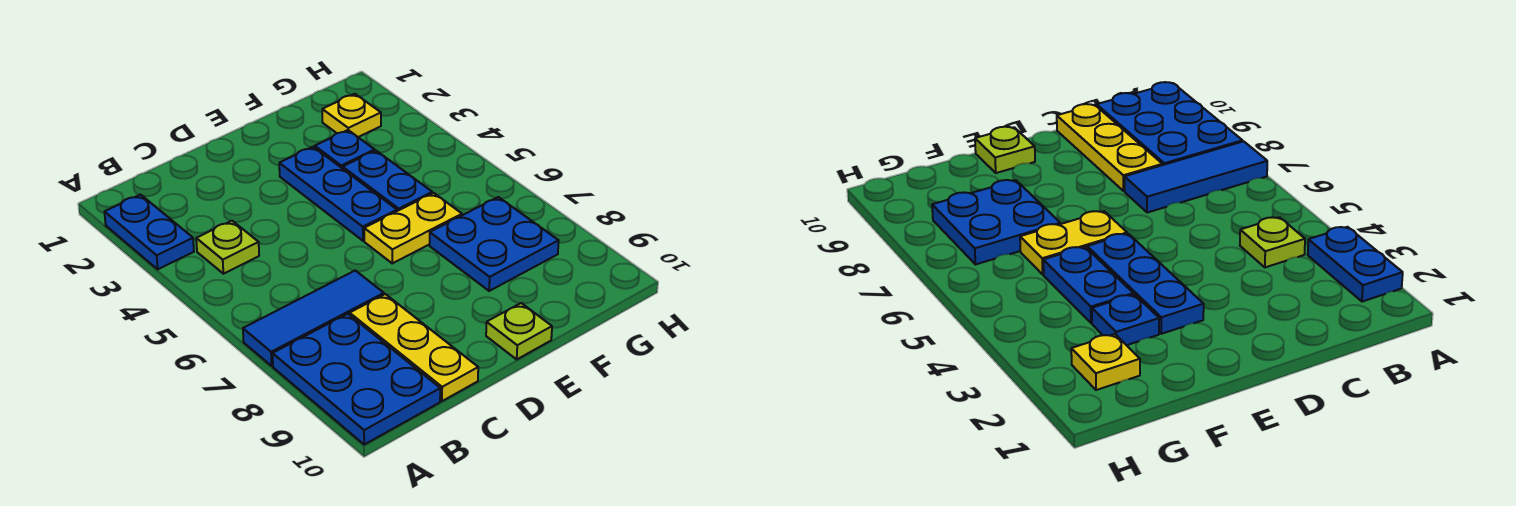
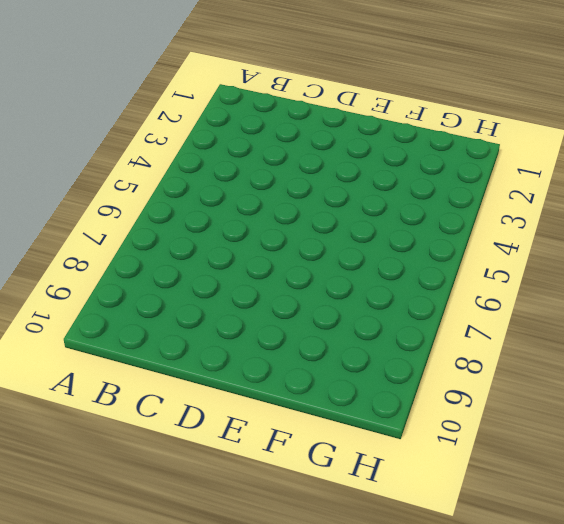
none -> blue 1x2 plate [105,195,194,269]
none -> blue 1x3 tile [243,271,384,366]
none -> blue 2x3 plate [273,314,440,444]

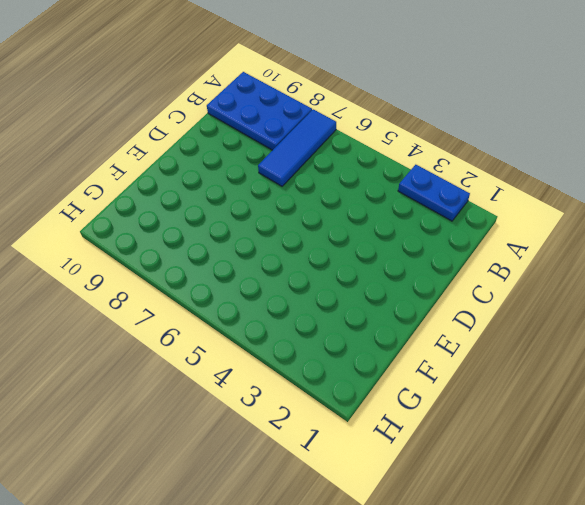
none -> lime 1x1 plate [196,221,259,274]
none -> yellow 1x3 plate [350,294,478,401]
none -> blue 1x3 plate [279,147,397,241]

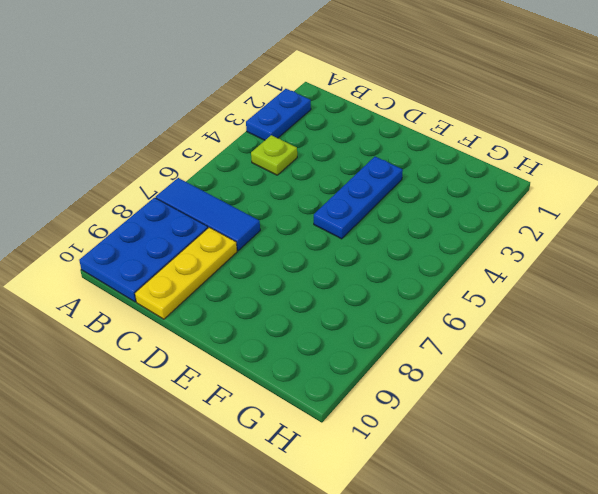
none -> yellow 1x2 plate [364,193,462,263]
none -> lime 1x1 plate [486,303,552,359]
none -> blue 1x1 plate [315,130,375,169]

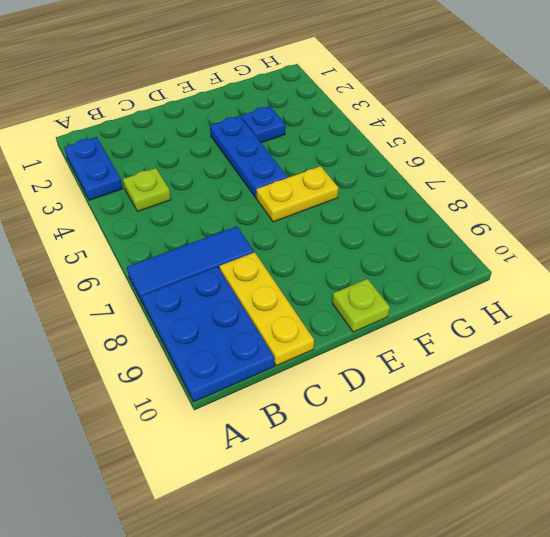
none -> blue 1x2 plate [343,151,432,211]
none -> blue 2x2 plate [430,197,559,291]
none -> yellow 1x1 plate [322,94,381,137]

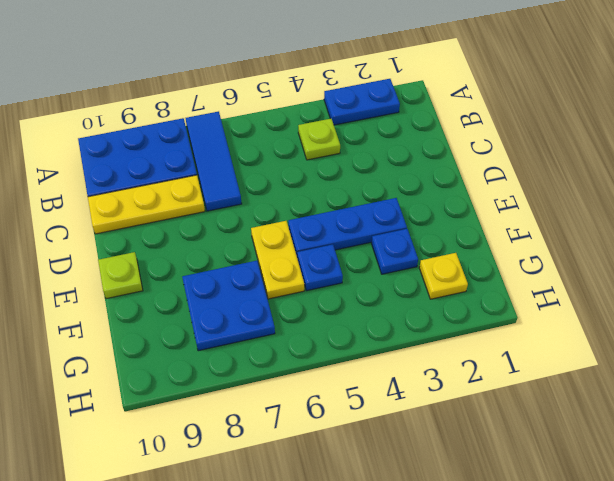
blue 1x1 plate [297,245,343,291] -> blue 1x2 plate [343,151,432,211]

